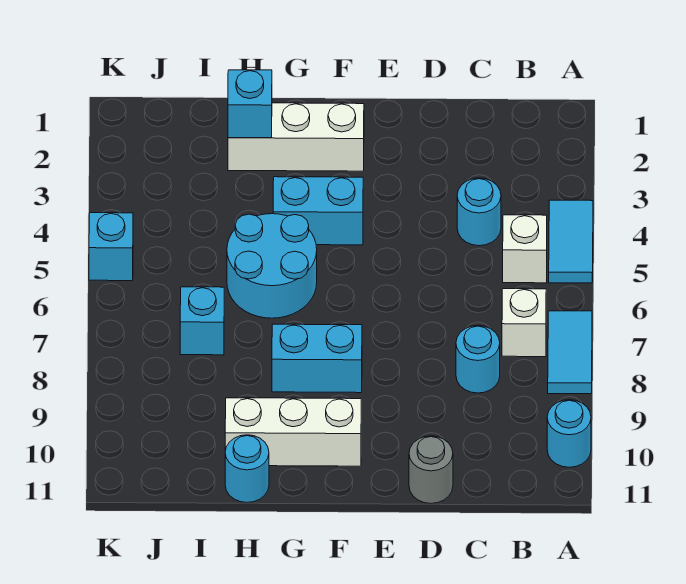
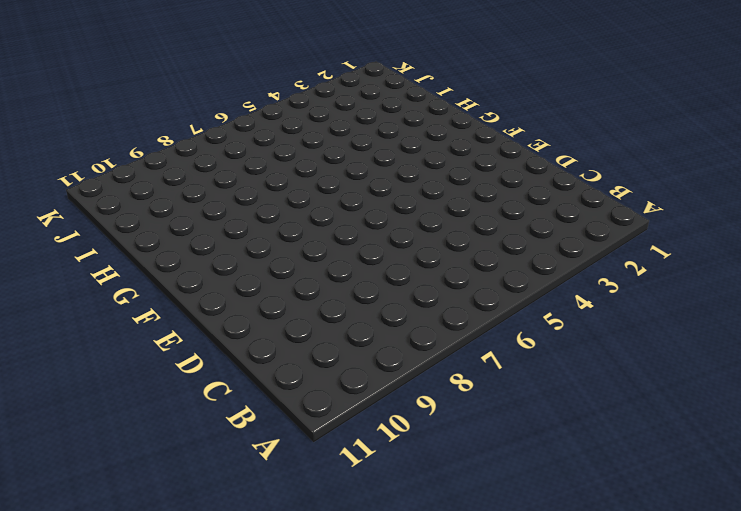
none -> cyan 1x2 tile [549,200,593,283]
none -> cyan 1x2 tile [548,311,592,394]
none -> cyan 1x1 round brick [547,400,591,467]

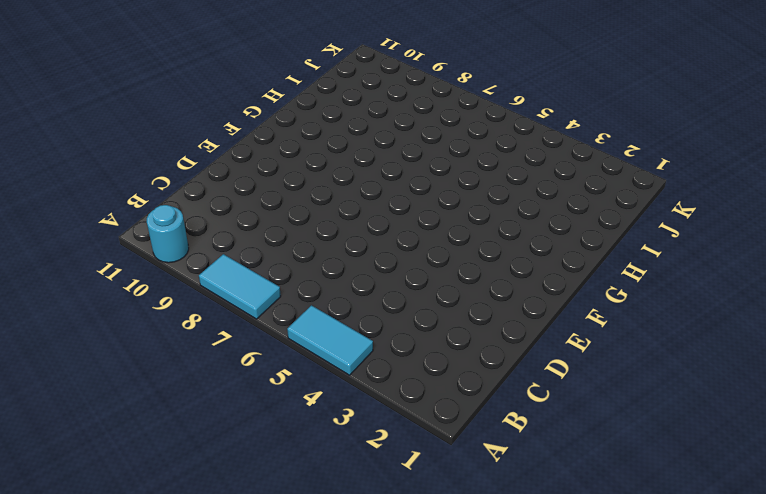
none -> white 1x1 brick [503,215,547,283]
none -> white 1x1 brick [502,289,546,357]
none -> cyan 1x1 round brick [457,178,501,246]

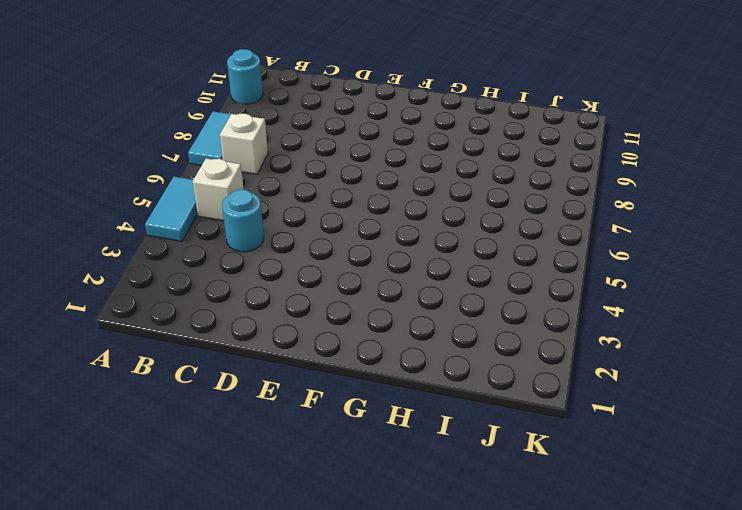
none -> cyan 1x1 round brick [456,326,500,393]
none -> grey 1x1 round brick [409,436,453,504]
none -> white 1x3 brick [228,103,364,171]

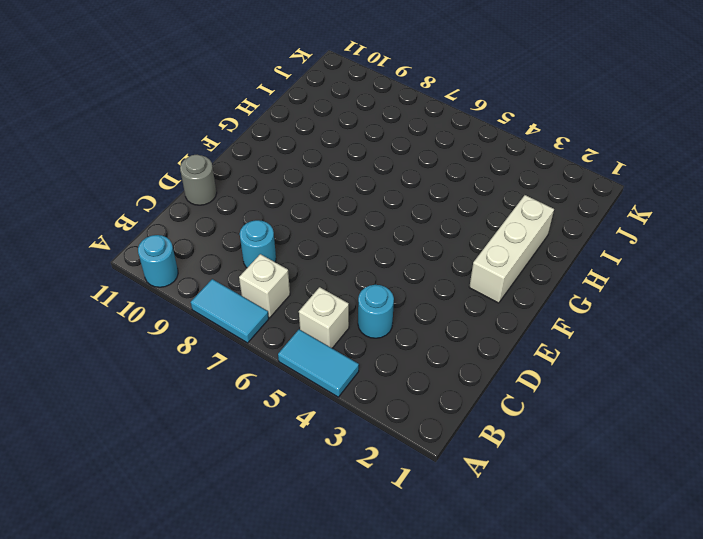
none -> cyan 1x2 brick [273,177,363,245]
none -> cyan 1x2 brick [272,324,362,393]
none -> white 1x3 brick [225,398,361,466]

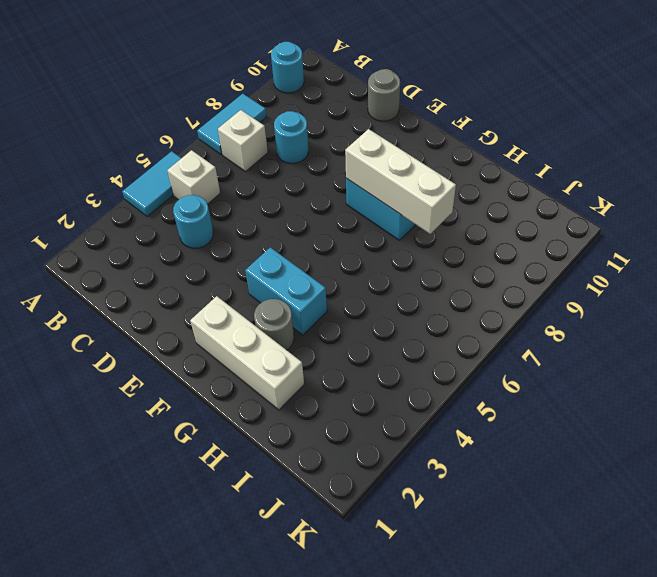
white 1x3 brick [345,129,456,234] -> white 1x3 brick moved to [225,398,361,466]
grey 1x1 round brick [254,299,294,350] -> none
none -> cyan 2x2 round brick [227,214,317,318]
none -> cyan 1x1 round brick [225,435,269,502]
none -> cyan 1x1 brick [180,287,224,355]

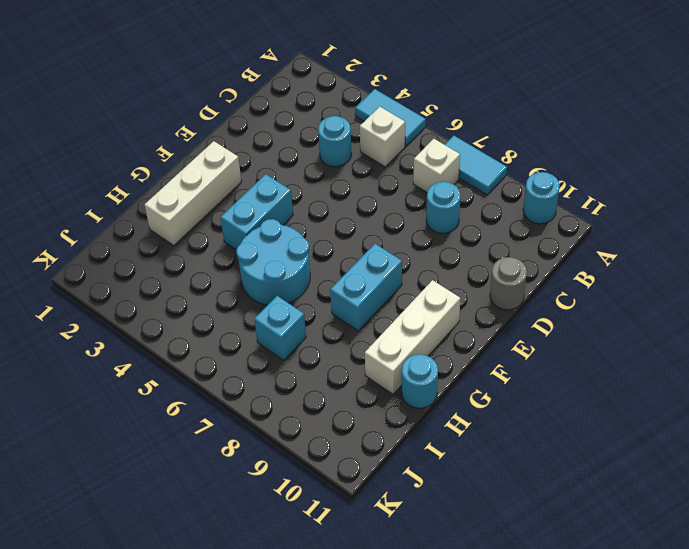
none -> cyan 1x1 brick [89,213,133,281]
none -> cyan 1x1 brick [228,70,272,138]

